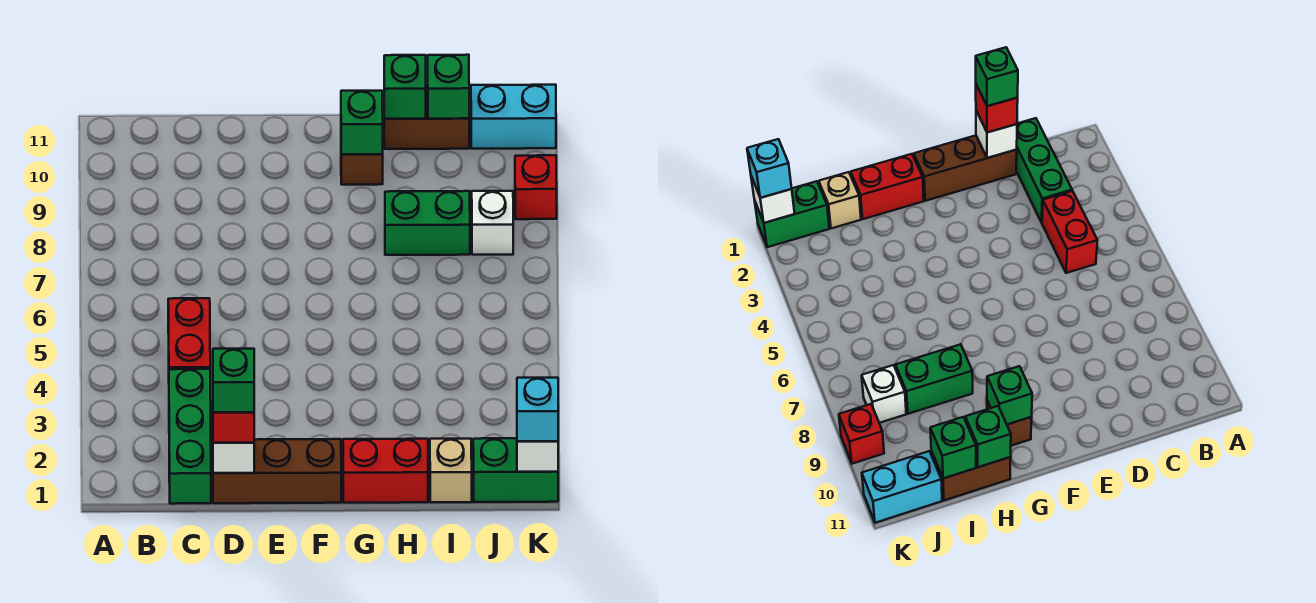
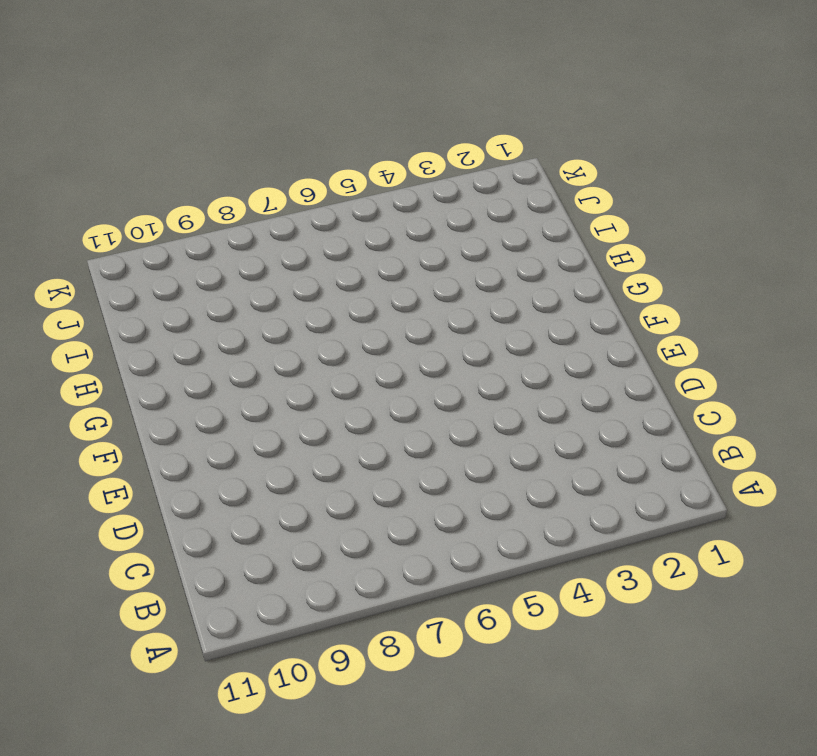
none -> green 1x3 brick [169,369,211,504]
none -> red 1x2 brick [168,298,210,369]
none -> brown 1x3 brick [213,439,341,503]

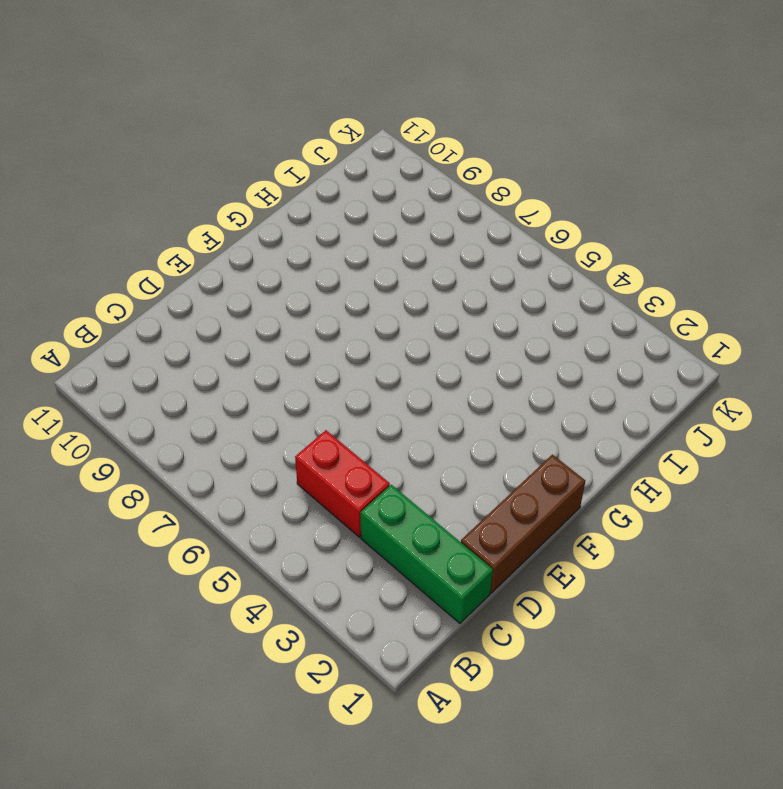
none -> red 1x2 brick [343,439,428,503]
none -> brown 1x1 brick [341,154,383,185]
none -> green 1x2 brick [385,191,470,255]

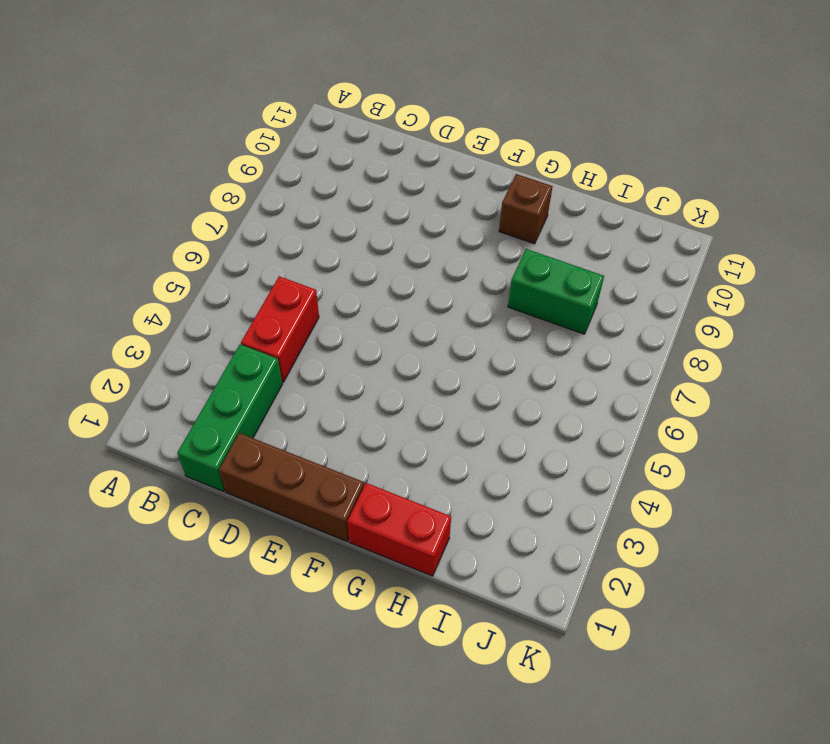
none -> brown 1x2 brick [384,85,469,149]
none -> tan 1x1 brick [430,439,472,502]
none -> green 1x2 brick [473,438,558,502]

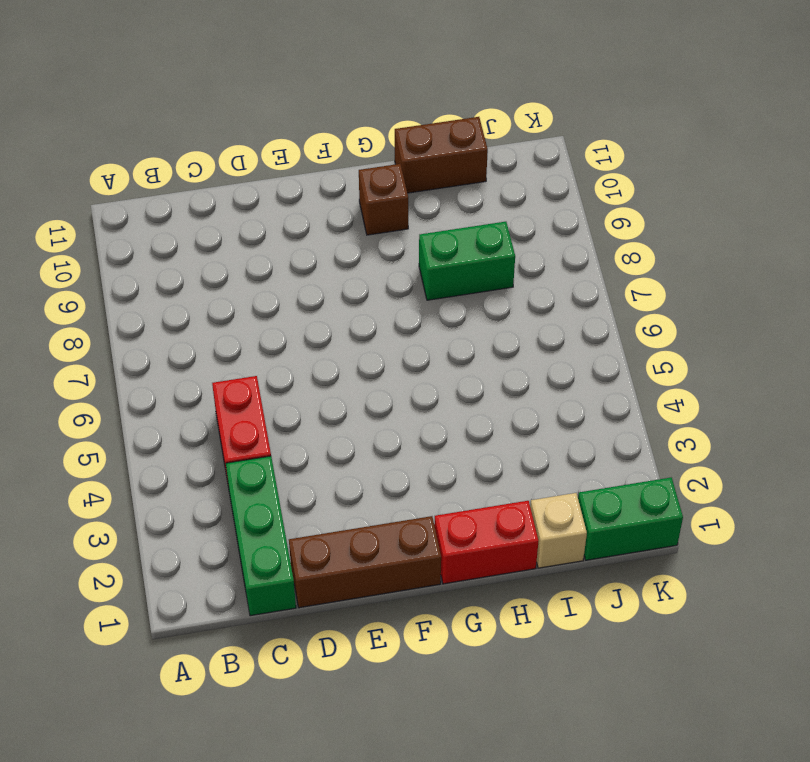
none -> white 1x1 brick [472,191,513,255]
none -> cyan 1x2 brick [471,85,556,149]
none -> red 1x1 brick [515,155,557,219]

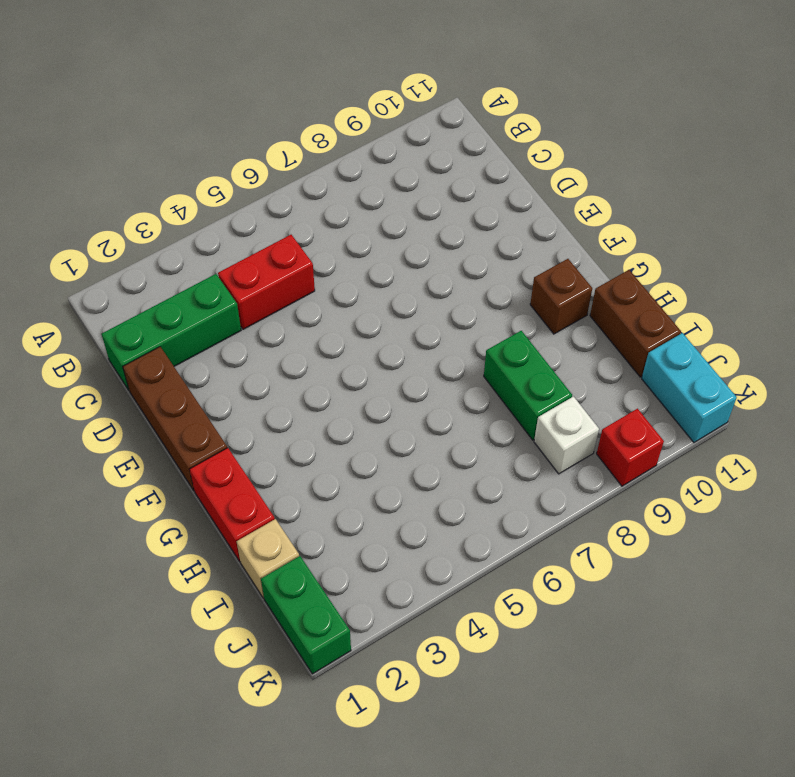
none -> white 1x1 brick [213,443,254,473]
none -> green 1x1 brick [341,91,383,154]
none -> green 1x1 brick [384,55,426,119]

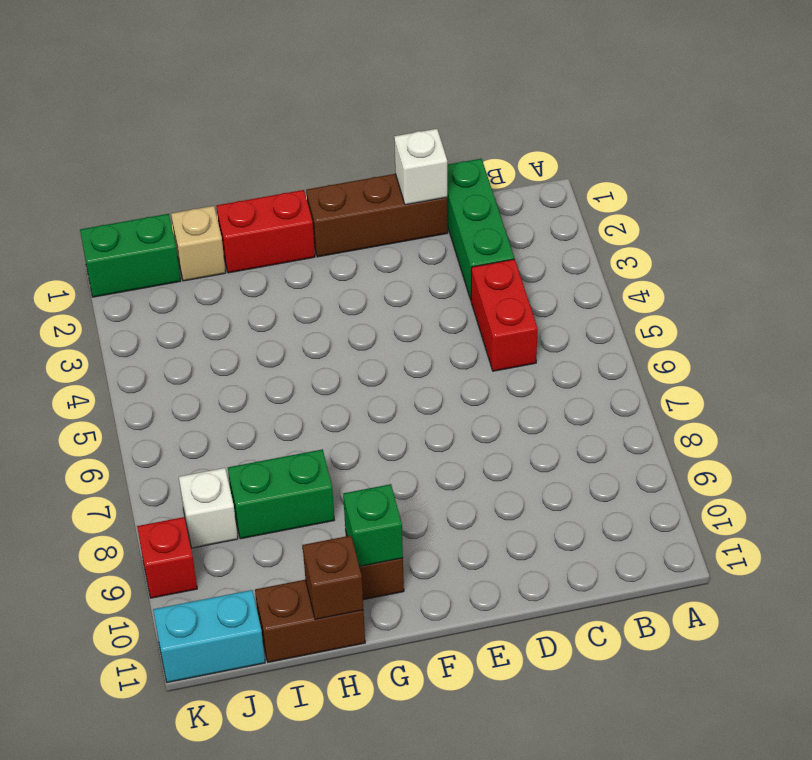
brown 1x1 brick [303,536,363,620] -> green 1x1 brick [384,55,426,119]
none -> green 1x1 brick [428,55,469,119]
none -> white 1x1 brick [517,441,558,472]
none -> red 1x1 brick [213,412,254,443]

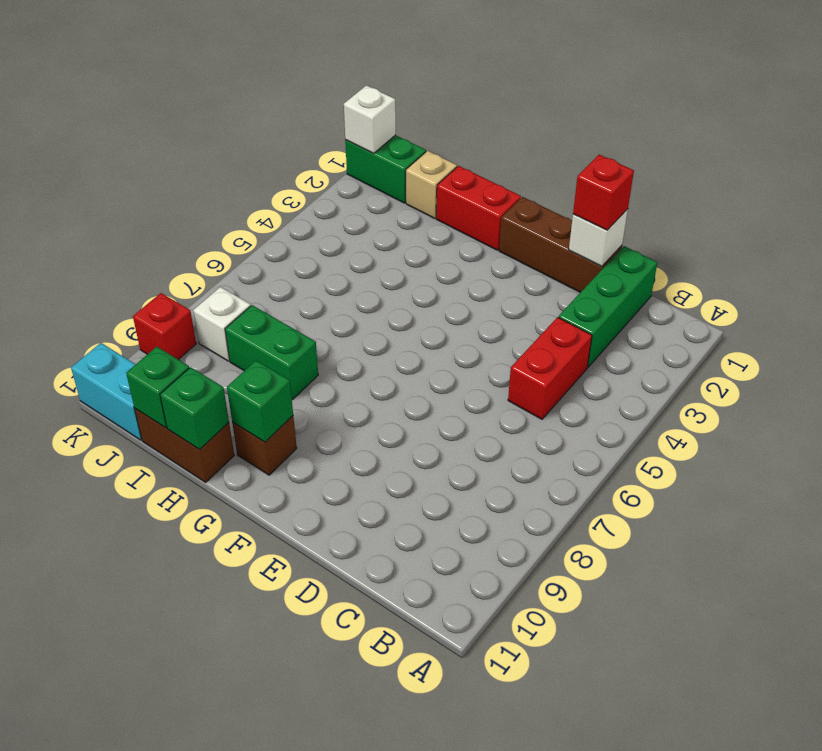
none -> cyan 1x1 brick [517,378,558,441]
none -> green 1x1 brick [213,349,254,412]

